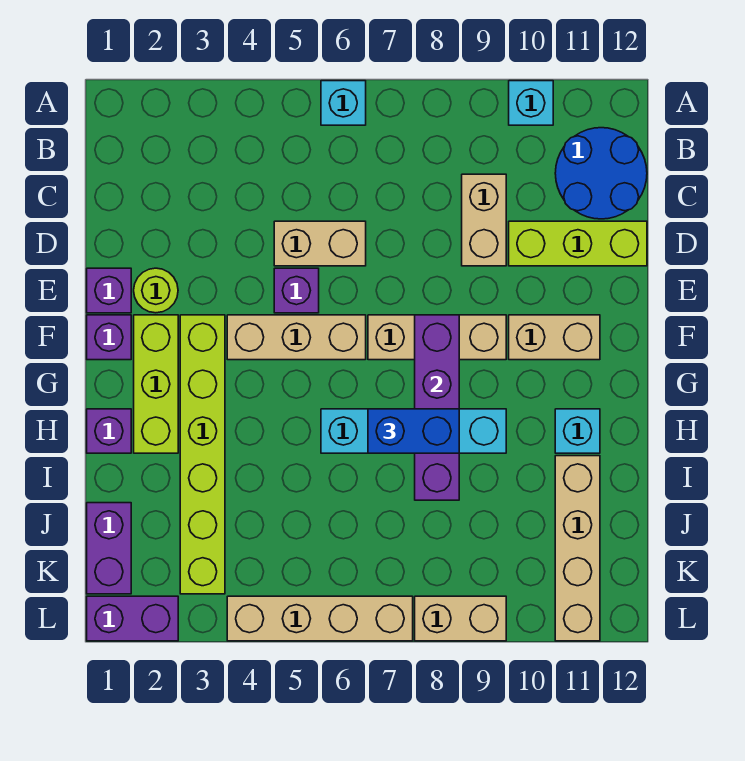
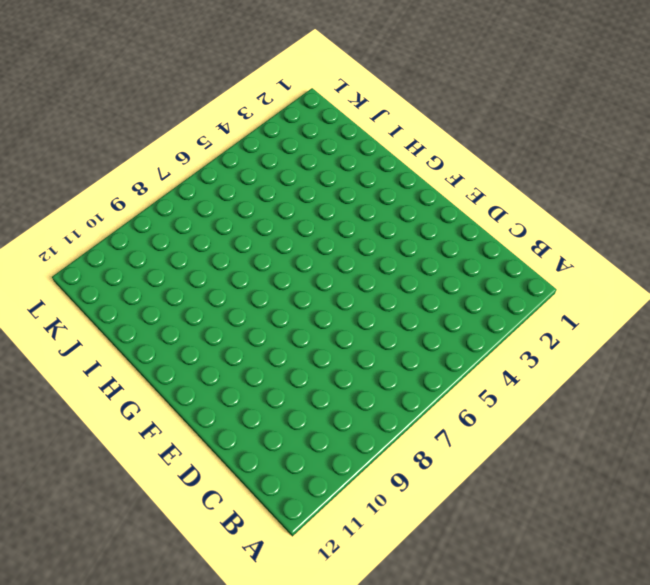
none -> cyan 1x1 brick [321,81,366,125]
none -> cyan 1x1 brick [509,81,553,125]
none -> blue 2x2 round brick [555,128,647,219]

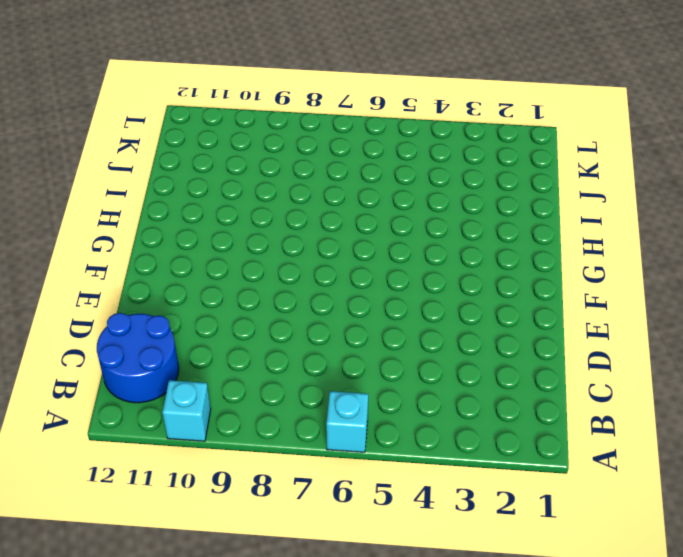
none -> tan 1x2 brick [462,174,506,266]
none -> tan 1x2 brick [274,221,366,266]
none -> lime 1x3 brick [509,221,647,266]

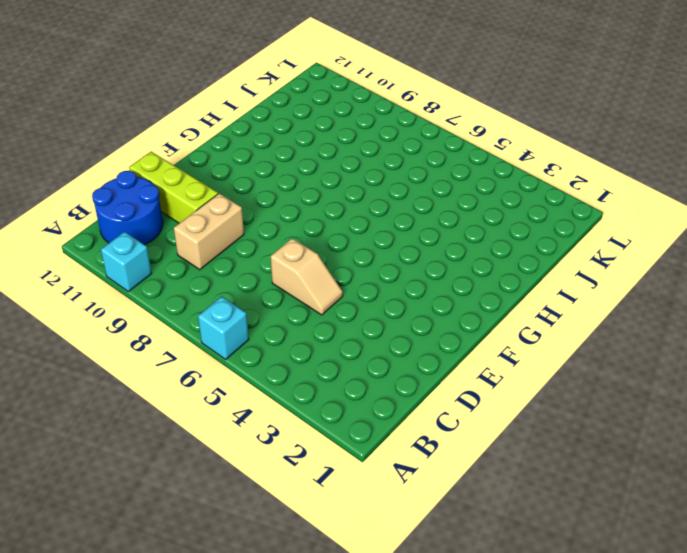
tan 1x2 slope [271,238,343,315] -> tan 1x2 brick [274,221,366,266]
none -> purple 1x1 brick [87,268,131,313]
none -> lime 1x1 round brick [134,268,178,313]
none -> purple 1x1 brick [274,268,319,313]

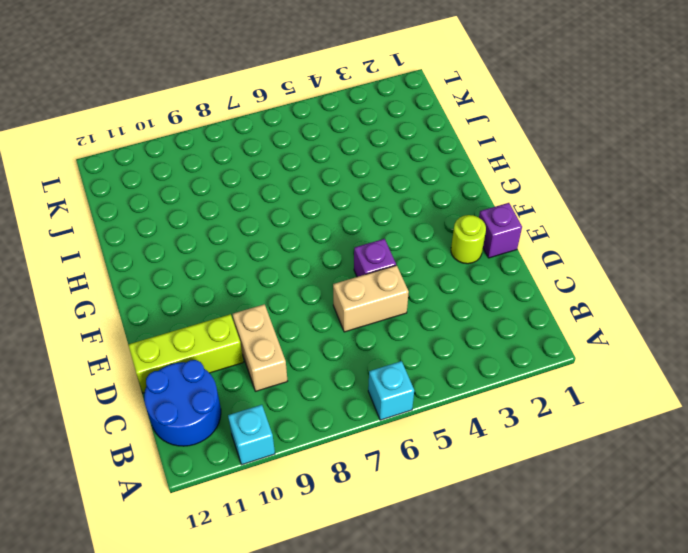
none -> purple 1x1 brick [87,315,131,360]
none -> lime 1x3 brick [134,315,178,453]
none -> lime 1x6 brick [180,315,225,594]

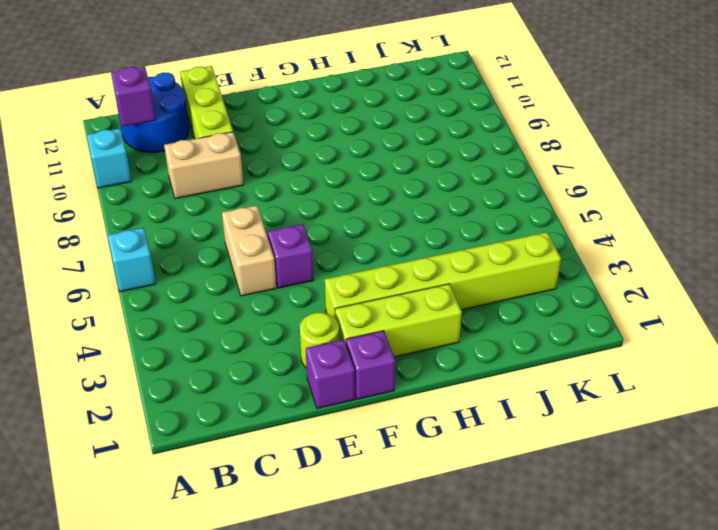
purple 1x1 brick [111,66,156,126] -> purple 1x1 brick moved to [87,409,131,453]
none -> tan 1x3 brick [227,315,366,360]
none -> tan 1x3 brick [368,315,506,360]
none -> tan 1x2 brick [509,315,600,360]

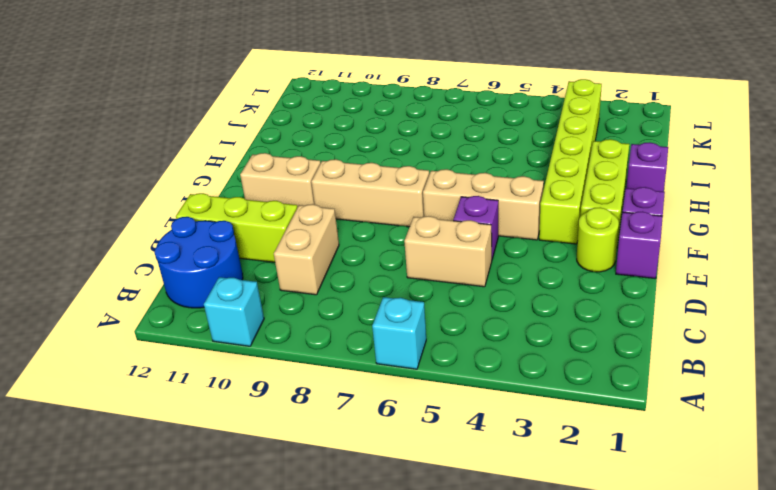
none -> cyan 1x4 brick [321,409,506,453]
none -> cyan 1x1 brick [555,409,600,453]
none -> tan 1x4 brick [555,456,600,641]

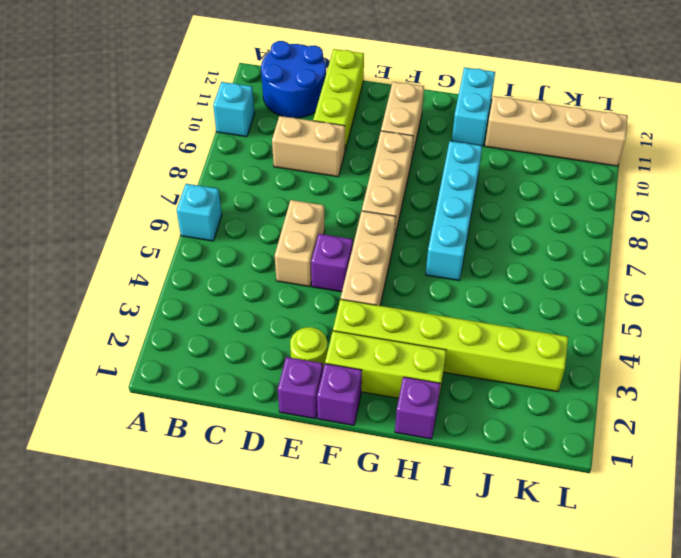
cyan 1x2 brick [452,67,495,146] -> cyan 1x1 brick [555,409,600,453]
none -> purple 1x2 brick [87,503,131,594]
none -> purple 1x2 brick [87,596,178,641]
none -> tan 1x4 brick [227,596,413,641]

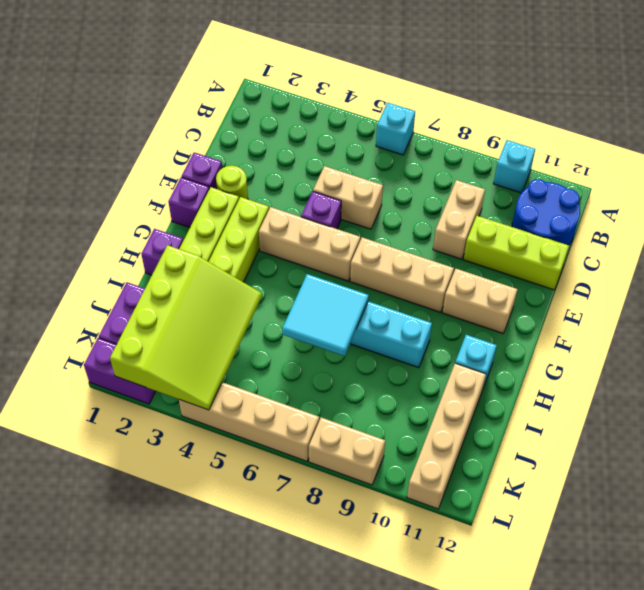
cyan 2x2 tile [282,274,369,356] -> none
lime 3x4 slope [110,245,262,410] -> none
none -> purple 1x4 brick [415,315,459,500]
none -> blue 1x2 brick [368,409,459,453]

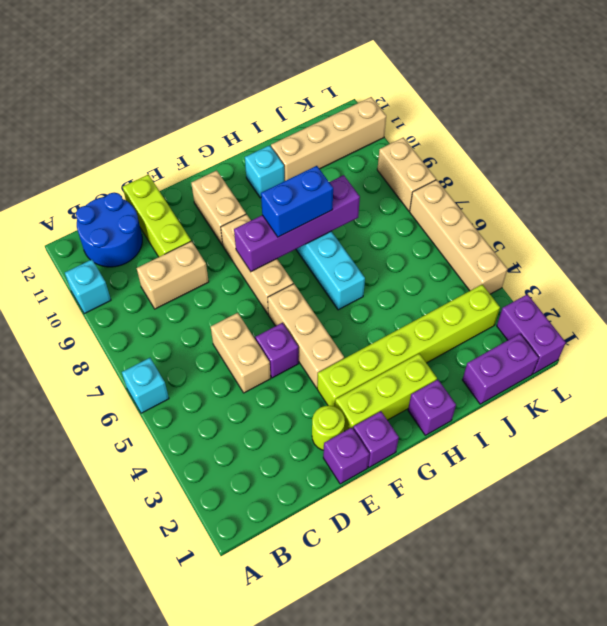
blue 1x2 brick [261,166,333,237] -> blue 1x2 brick turned to [368,409,459,453]

